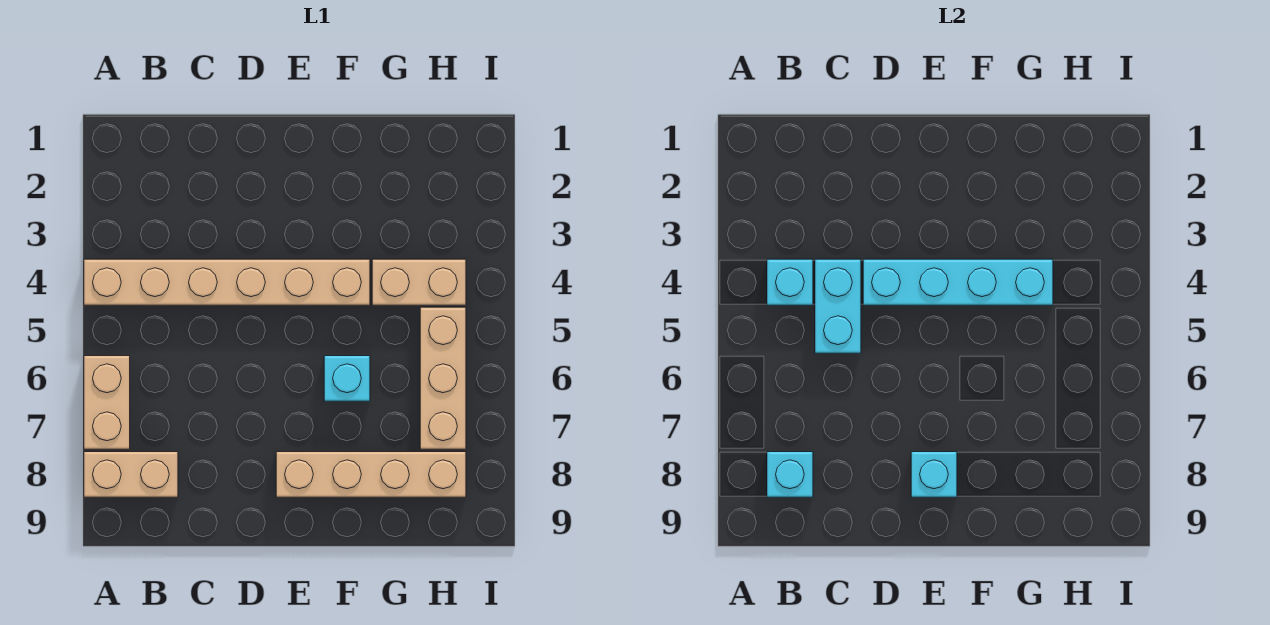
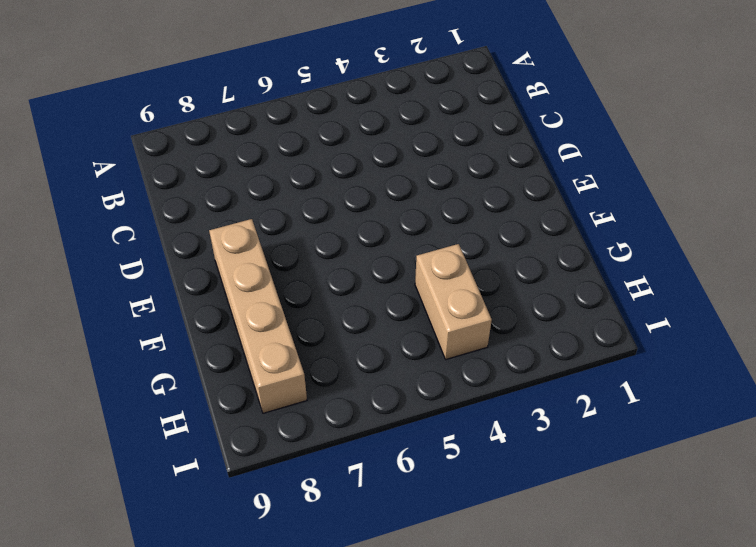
none -> tan 1x6 brick [84,259,370,305]
none -> tan 1x2 brick [84,356,130,449]
none -> tan 1x2 brick [84,452,178,497]

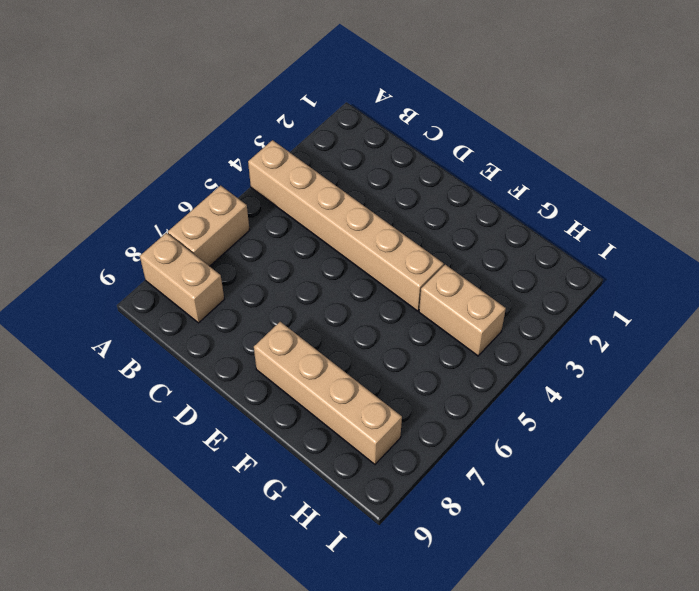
none -> cyan 1x1 brick [324,356,370,401]
none -> tan 1x3 brick [420,307,466,449]
none -> cyan 1x1 brick [767,259,813,305]

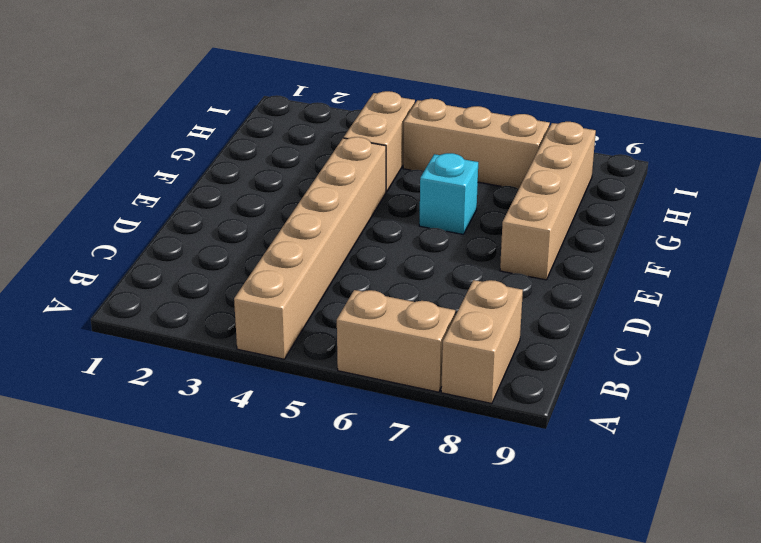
none -> cyan 1x1 brick [767,259,813,305]
none -> cyan 1x1 brick [767,452,813,497]
none -> cyan 1x2 brick [815,259,861,353]

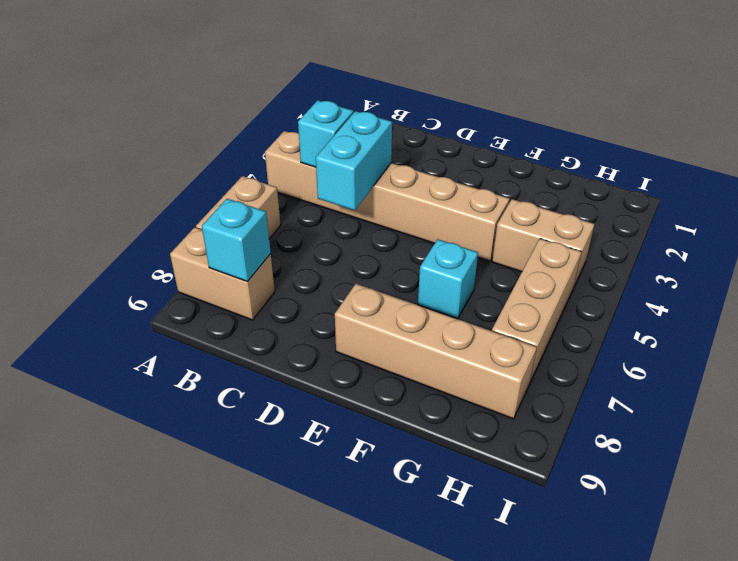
none -> cyan 1x4 brick [863,259,1053,305]
none -> cyan 1x1 brick [911,452,957,497]

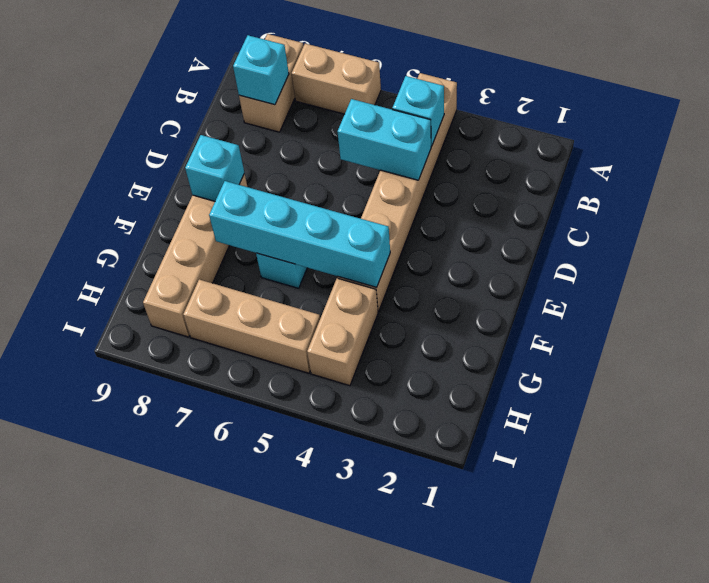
cyan 1x4 brick [209,181,390,287] -> cyan 1x4 brick turned to [863,259,1053,305]

